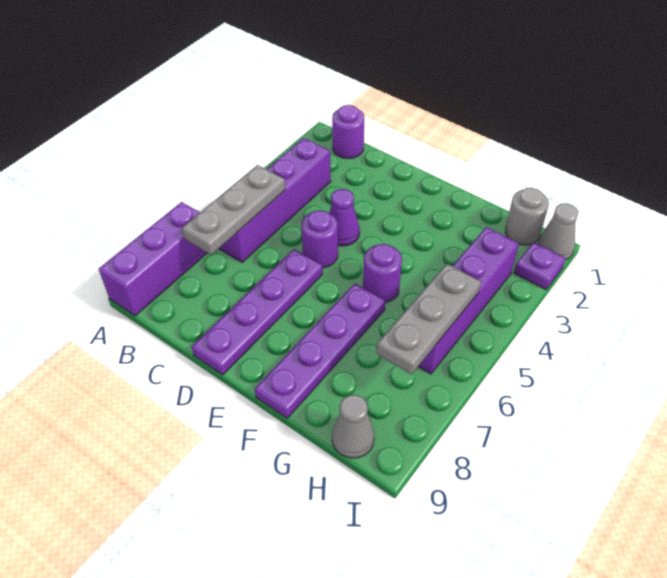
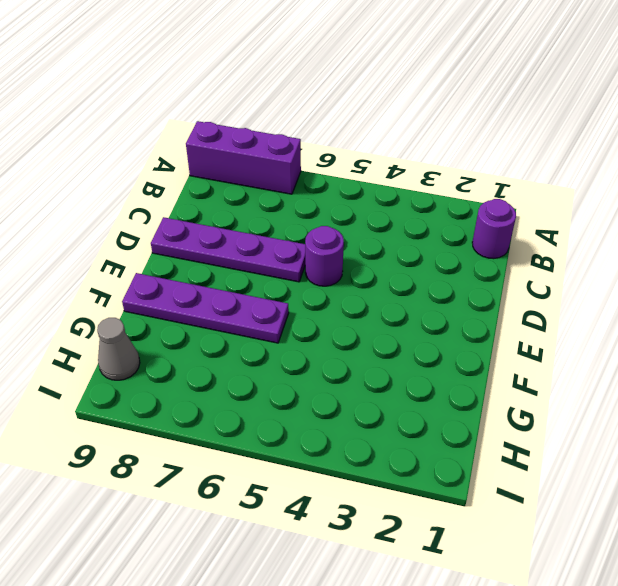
none -> purple 1x4 brick [219,138,331,262]
none -> purple 1x1 cone [329,189,360,246]
none -> purple 1x1 round brick [363,244,402,302]

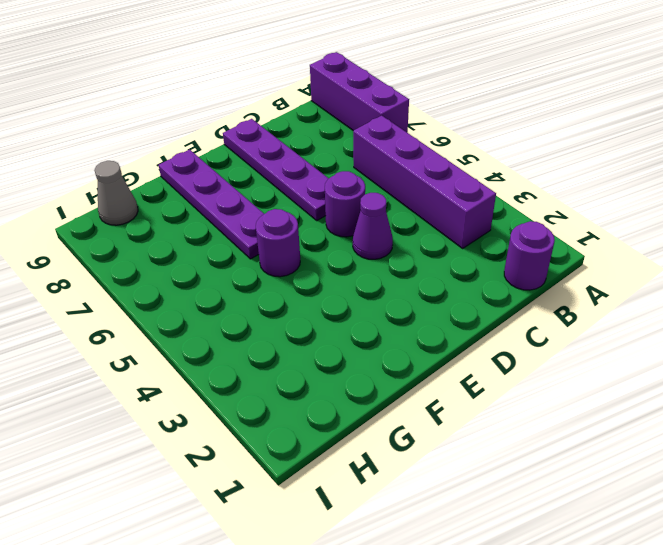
none -> grey 1x1 round brick [505,188,549,245]
none -> purple 1x4 brick [418,227,519,374]
none -> grey 1x1 cone [538,203,578,260]

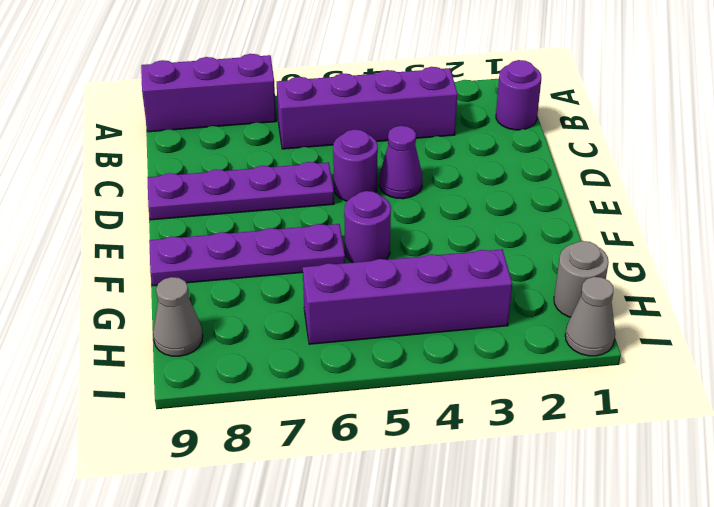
none -> purple 1x1 plate [514,242,566,289]
none -> grey 1x3 plate [182,165,285,255]
none -> grey 1x3 plate [376,264,481,375]

